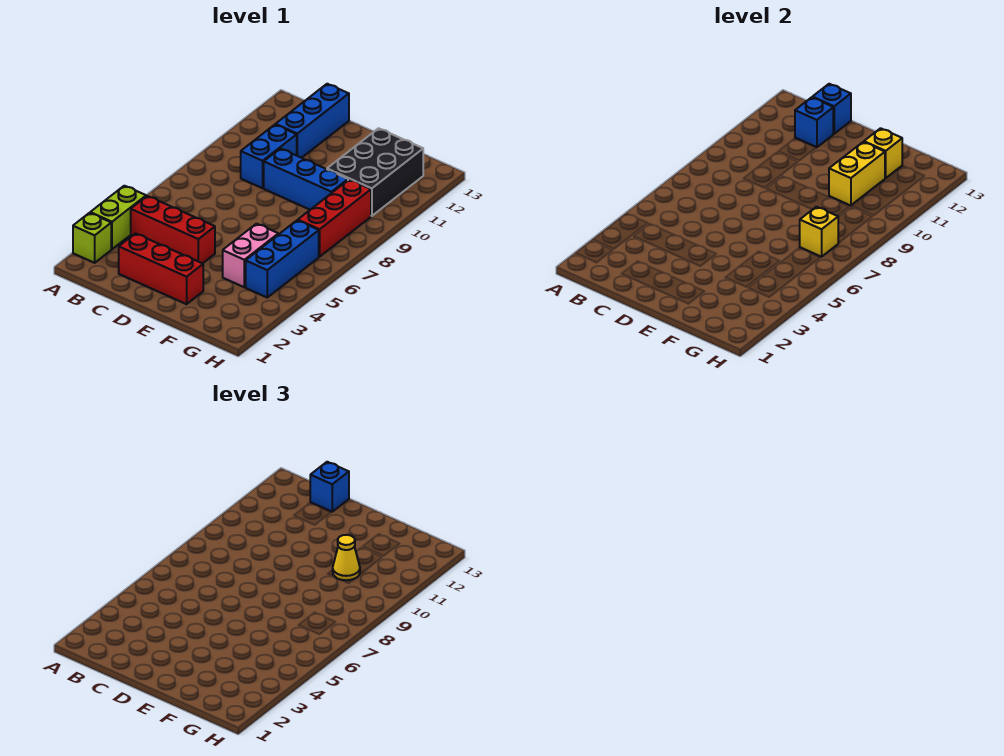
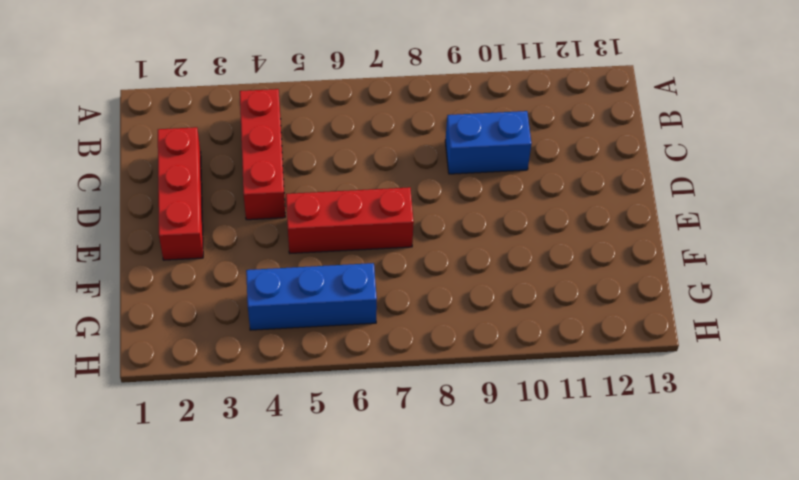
red 1x3 brick [286,187,414,253] -> red 1x3 brick moved to [298,179,371,257]
none -> lime 1x1 brick [73,213,111,263]
none -> lime 1x2 brick [90,186,146,249]
none -> blue 1x3 brick [276,84,349,158]

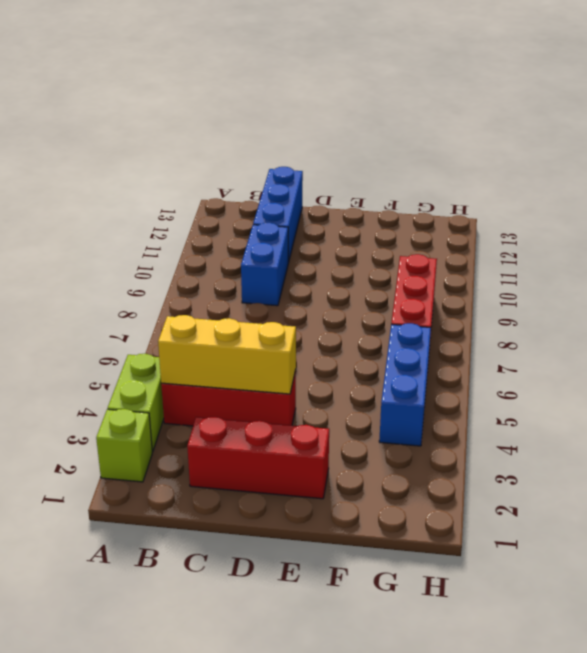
yellow 1x3 brick [158,315,296,394] -> none
none -> blue 1x3 brick [264,148,348,210]
none -> pink 1x2 brick [223,224,278,287]
none -> black 2x3 brick [327,128,423,216]

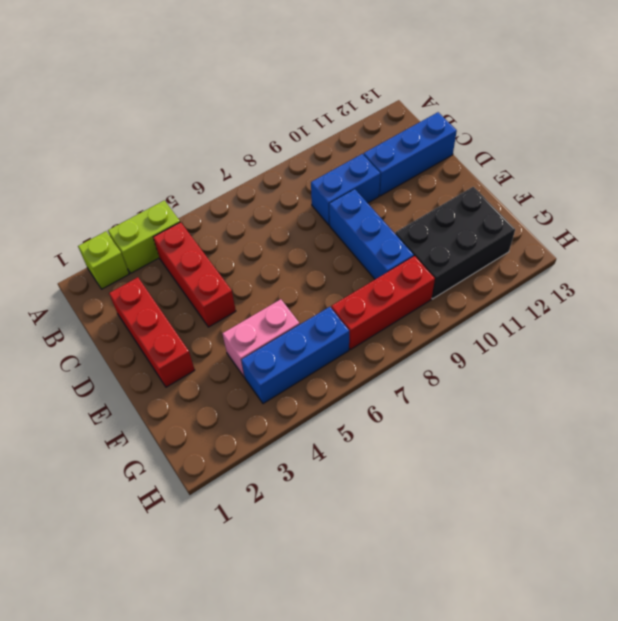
none -> blue 1x1 brick [795,97,833,147]
none -> blue 1x1 brick [812,84,851,134]
none -> yellow 1x2 brick [829,142,885,206]

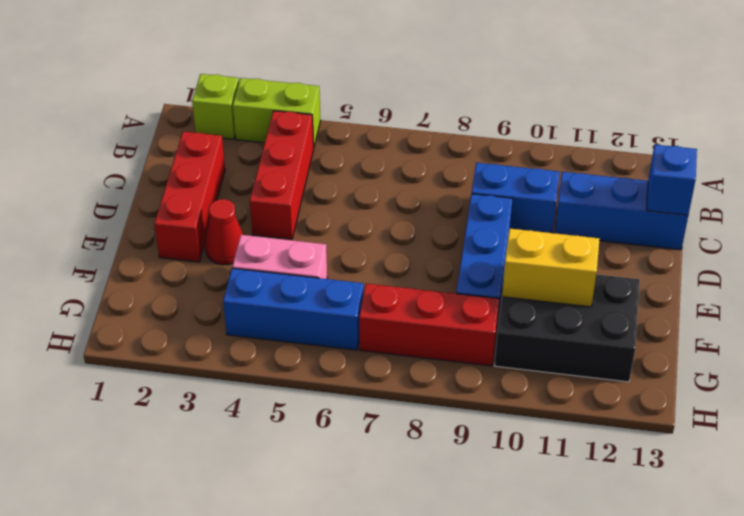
red 1x1 cone [205,199,243,265] -> none
none -> blue 1x1 brick [795,97,833,147]
none -> yellow 1x1 brick [864,128,902,178]
none -> yellow 1x1 brick [800,207,838,257]

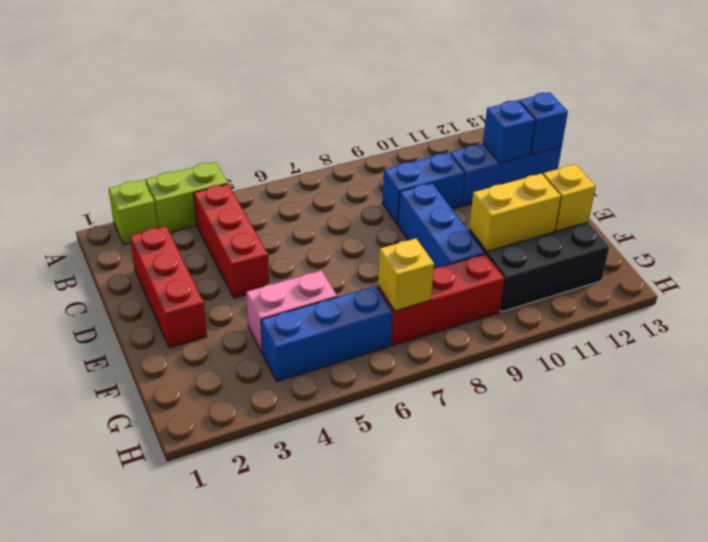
none -> blue 1x1 brick [310,462,349,512]
none -> yellow 1x1 cone [333,535,360,580]

